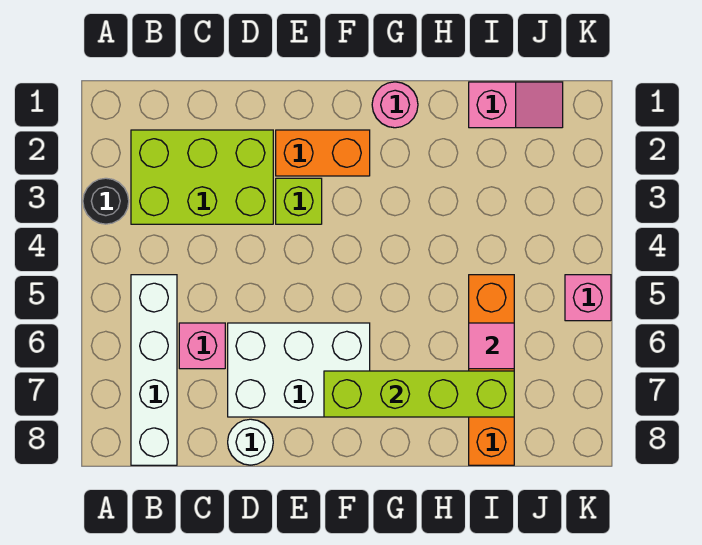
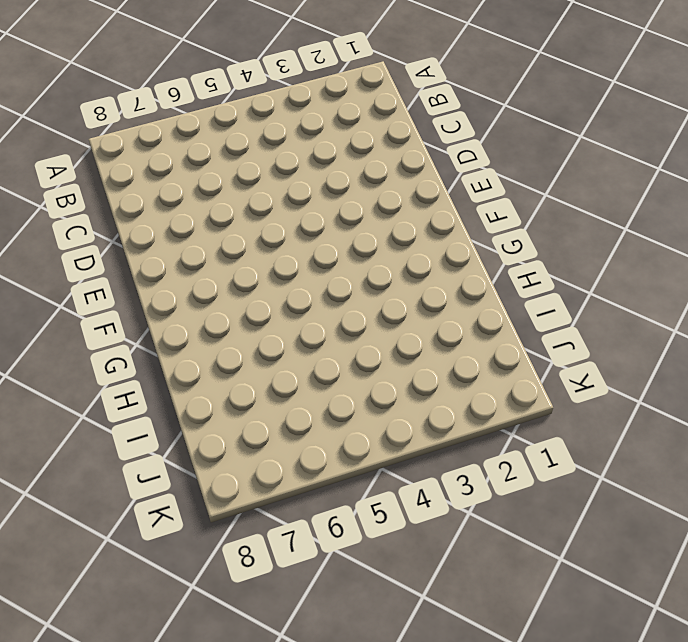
none -> black 1x1 round brick [83,178,129,224]
none -> lime 2x3 brick [131,130,273,224]
none -> white 1x4 brick [131,275,177,465]

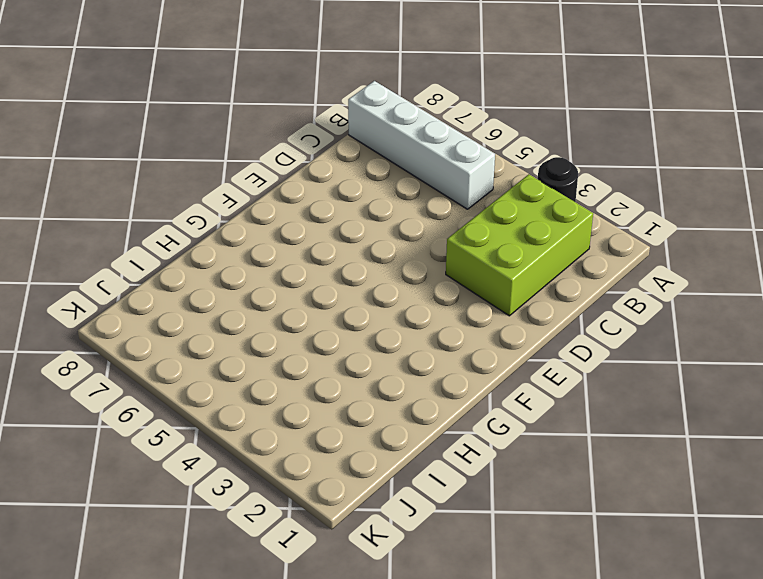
none -> pink 1x1 brick [179,323,225,369]
none -> white 2x3 brick [228,323,370,417]
none -> white 1x1 round brick [228,419,273,465]

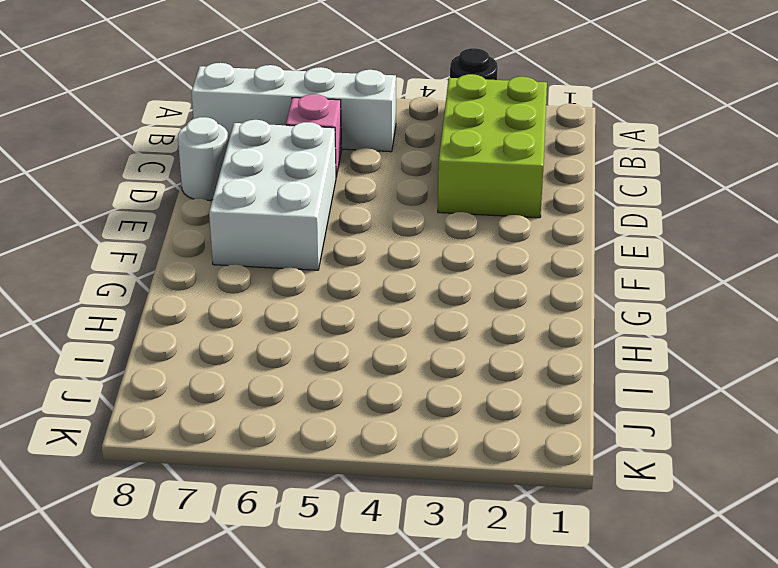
none -> orange 1x2 brick [276,130,370,176]
none -> lime 1x1 brick [276,178,322,224]
none -> pink 1x1 round brick [372,82,418,128]

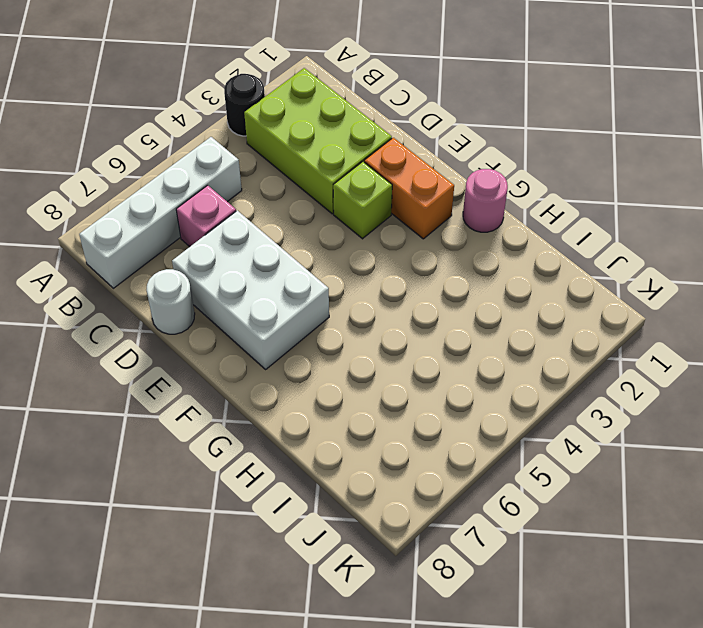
none -> pink 1x2 slope [469,82,563,128]
none -> orange 1x4 brick [469,275,514,465]
none -> pink 1x1 brick [565,275,611,321]

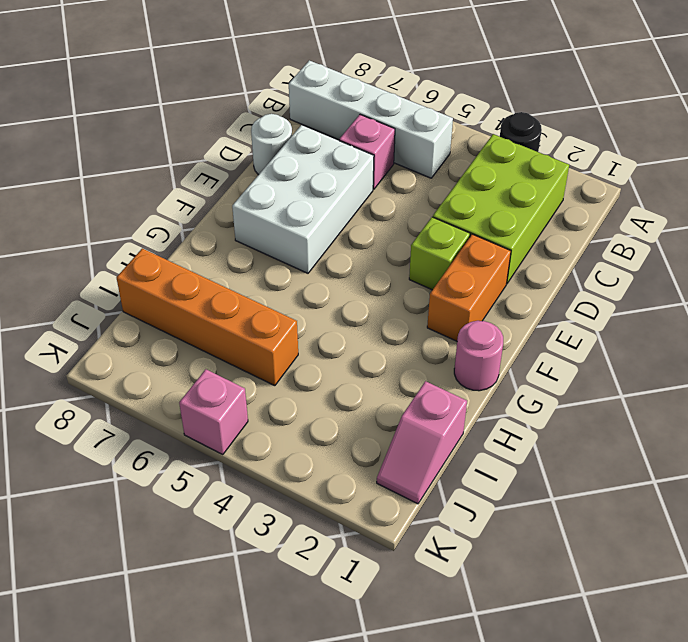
none -> lime 1x4 brick [324,371,514,417]
none -> pink 1x1 tile [469,323,514,369]

